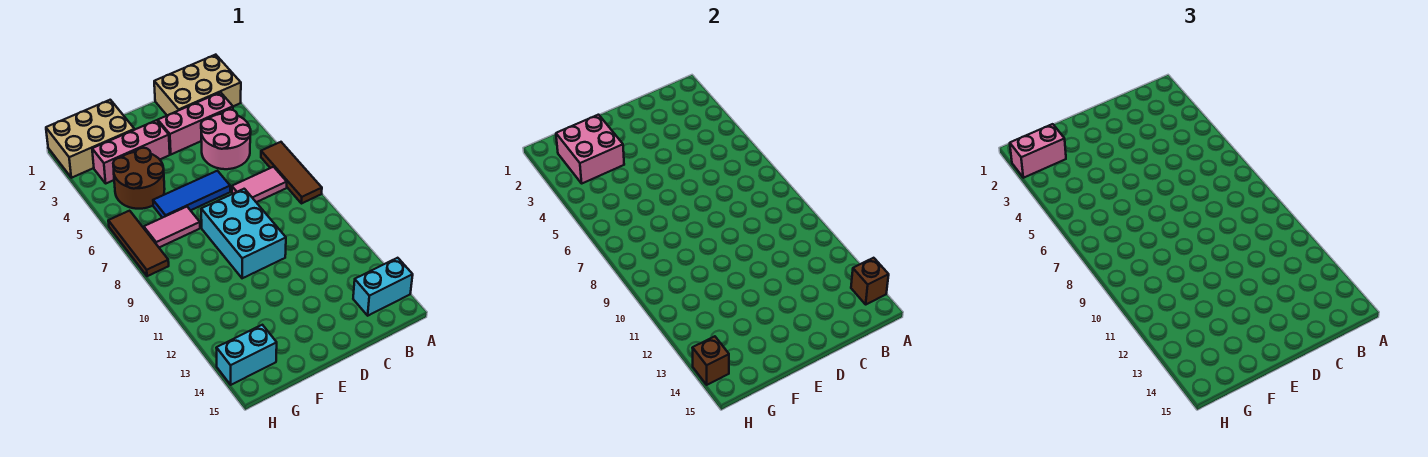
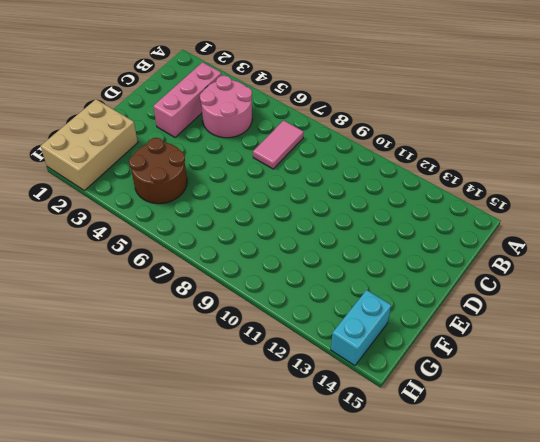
none -> tan 2x3 brick [154,55,241,115]
none -> brown 1x3 tile [261,142,322,204]
none -> cyan 1x2 brick [353,258,413,316]

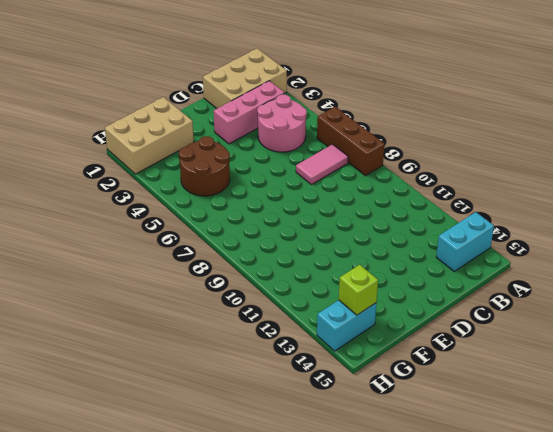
brown 1x3 brick [317,107,384,176] -> brown 1x3 tile [261,142,322,204]
lime 1x1 brick [339,265,378,315] -> none
none -> blue 1x3 tile [153,171,230,218]
none -> cyan 2x3 brick [201,189,286,278]
none -> pink 1x3 brick [92,120,170,183]

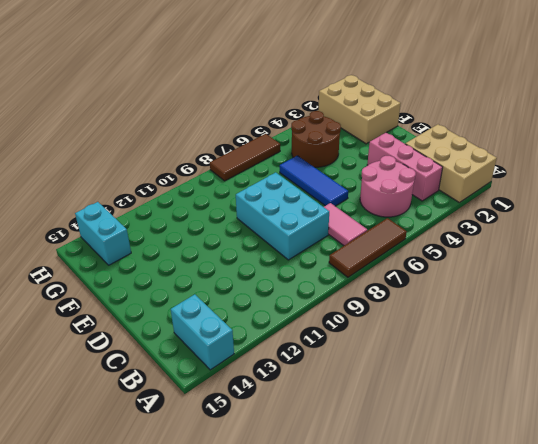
cyan 2x3 brick [236,172,329,260] -> cyan 2x3 brick turned to [201,189,286,278]
none -> pink 1x3 brick [92,120,170,183]
none -> pink 1x2 tile [144,207,200,247]
none -> brown 1x1 brick [851,258,889,304]

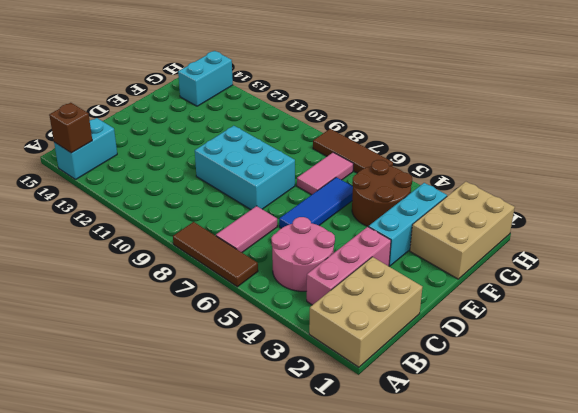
cyan 1x3 brick [369,183,447,266] -> pink 1x3 brick [92,120,170,183]
none -> pink 2x2 brick [556,115,624,183]
none -> brown 1x1 brick [693,336,729,385]
none -> pink 1x2 brick [1010,124,1066,178]

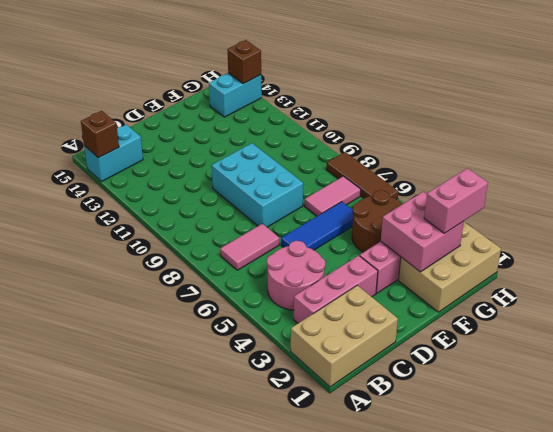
none -> brown 1x3 tile [261,142,322,204]

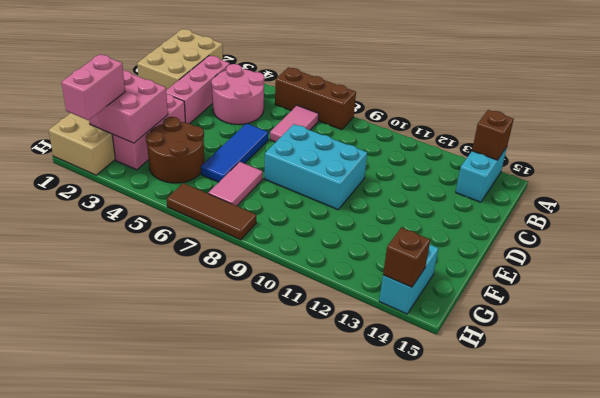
brown 1x3 brick [275,67,356,130] -> brown 1x3 tile [261,142,322,204]

